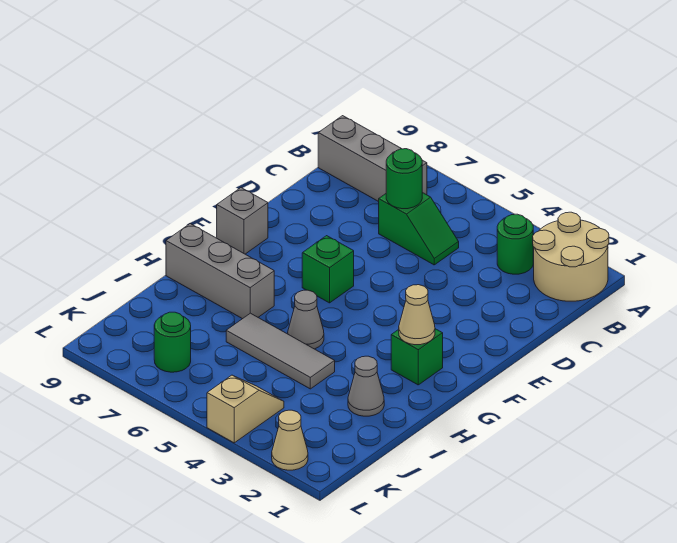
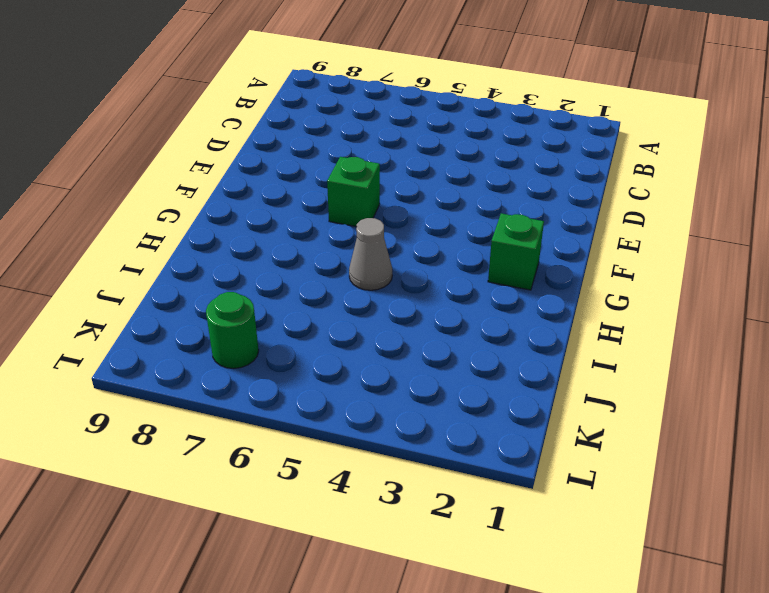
none -> tan 2x2 round brick [533,212,609,301]
none -> green 1x1 round brick [497,214,533,274]
none -> grey 1x3 brick [318,116,427,202]

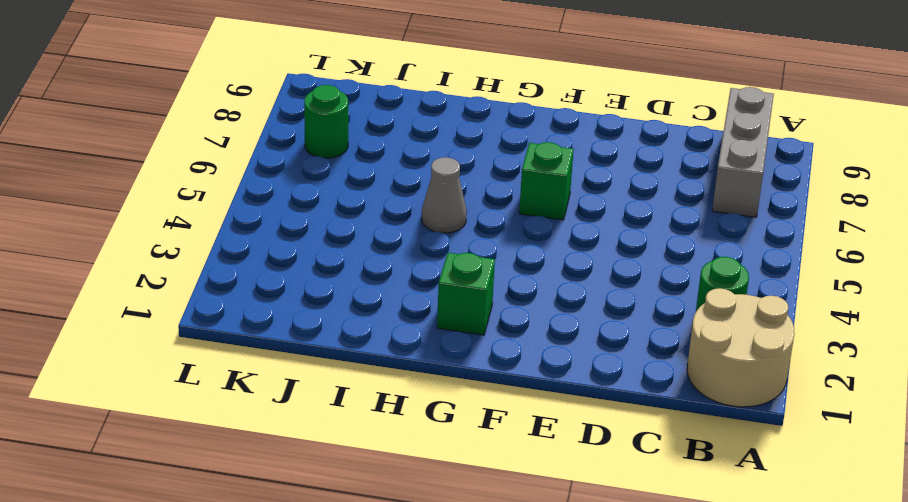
none -> green 1x2 slope [379,193,459,265]
none -> grey 1x1 brick [217,188,268,254]
none -> grey 1x3 brick [166,224,274,319]

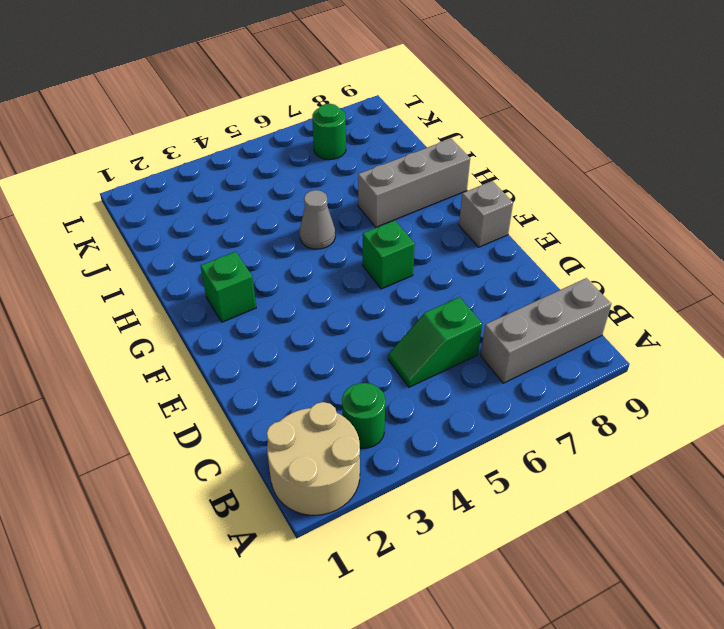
none -> grey 1x1 cone [348,356,384,416]
none -> grey 1x3 tile [226,313,335,389]
none -> tan 1x2 slope [207,375,284,443]

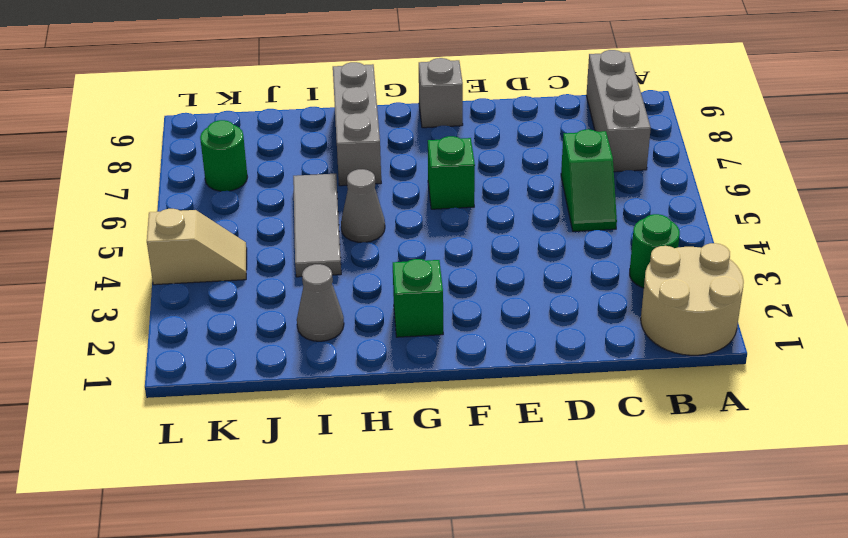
none -> tan 1x1 cone [272,410,308,470]
none -> green 1x1 round brick [386,149,422,209]
none -> tan 1x1 cone [399,285,435,345]

